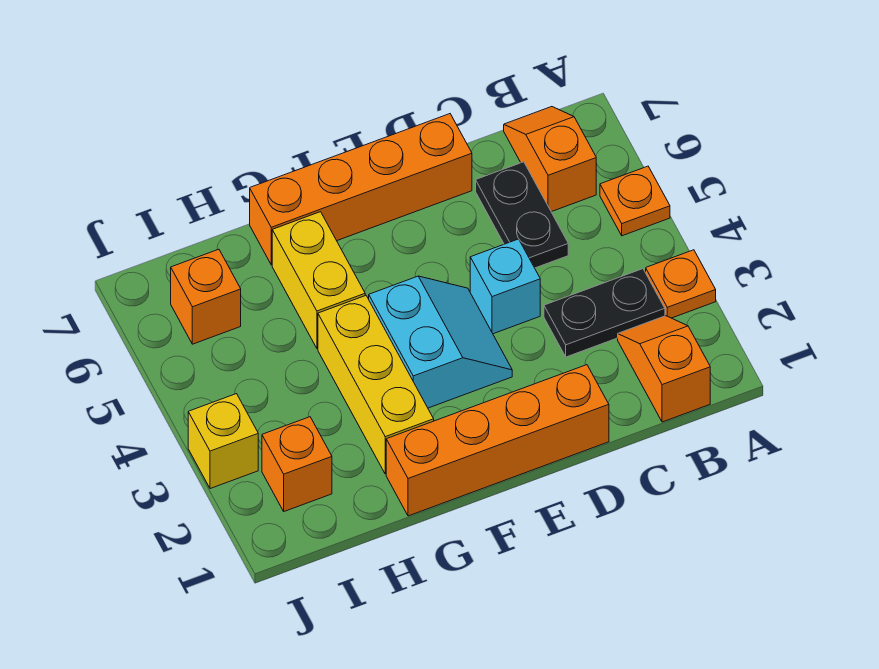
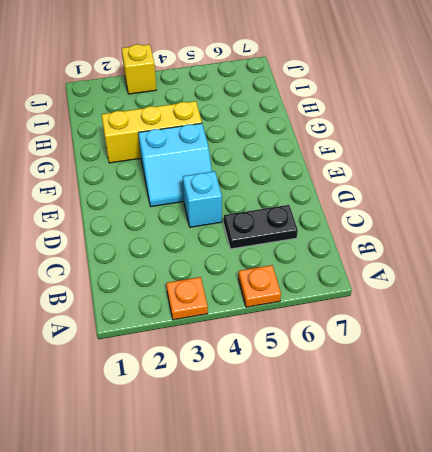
none -> orange 1x2 slope [618,316,710,422]
none -> black 1x2 plate [544,269,665,357]
none -> orange 1x2 slope [504,107,596,212]

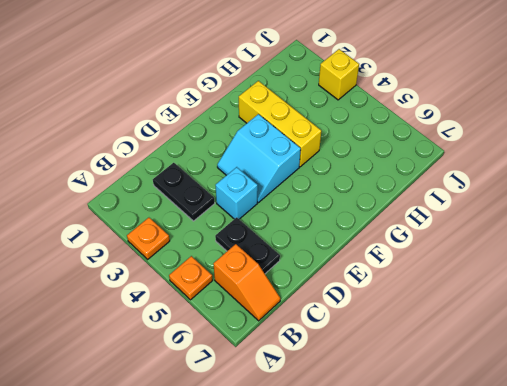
black 1x2 plate [153,163,215,221] -> black 1x2 plate turned to [544,269,665,357]
none -> orange 1x2 slope [618,316,710,422]
none -> orange 1x4 brick [386,365,609,516]
none -> orange 1x4 brick [250,114,472,265]

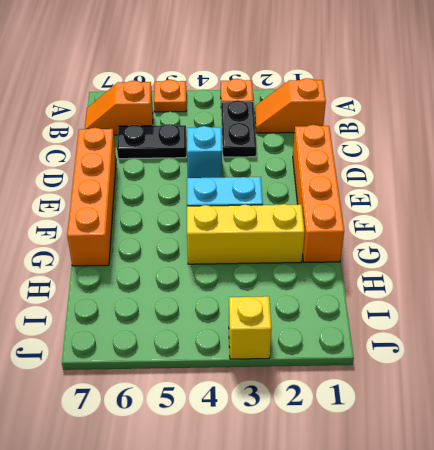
none -> yellow 1x2 brick [272,212,365,348]
none -> orange 1x1 brick [262,417,332,511]
none -> orange 1x1 brick [171,249,241,344]

